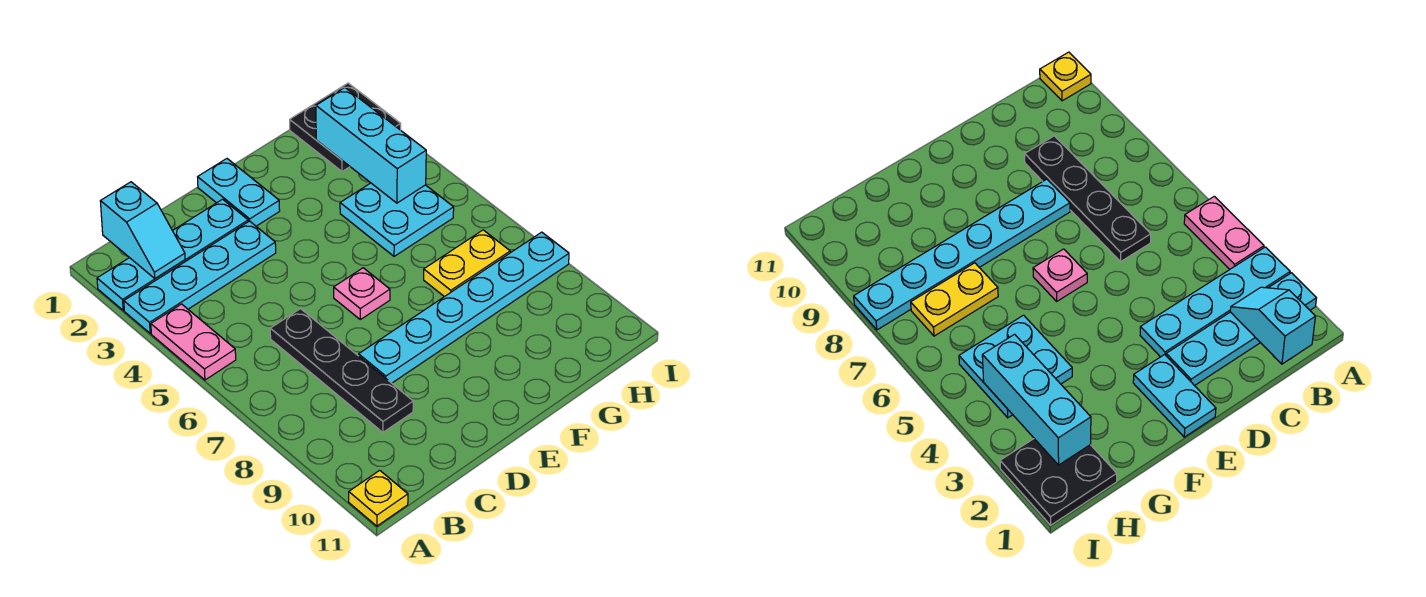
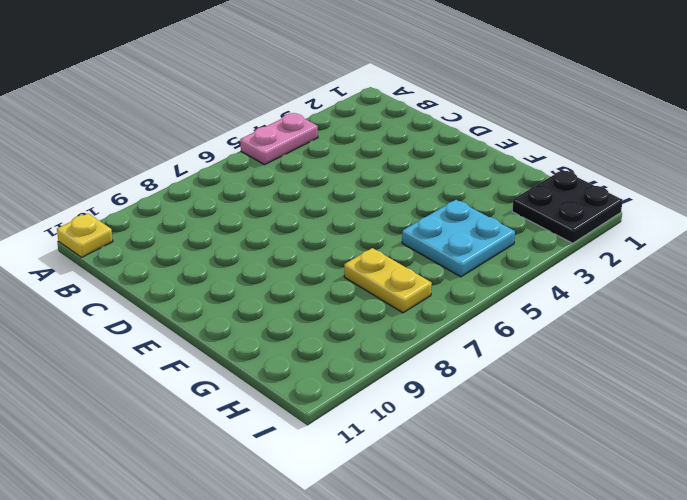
none -> cyan 1x4 plate [97,199,248,310]
none -> cyan 1x4 plate [124,221,276,333]
none -> black 1x4 plate [270,309,413,432]

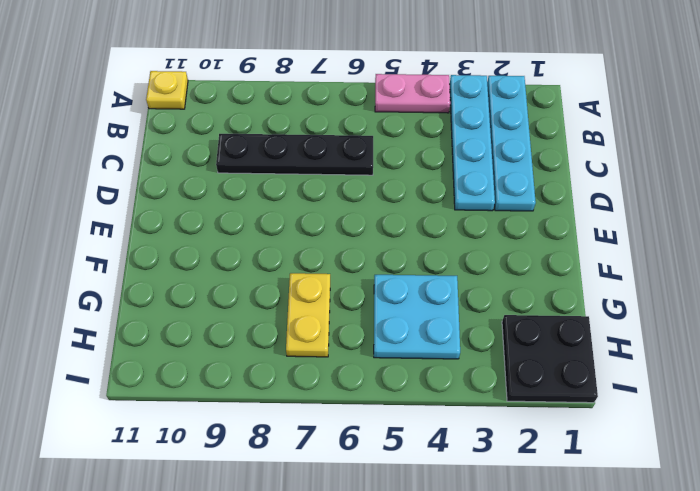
none -> cyan 1x6 plate [359,232,569,383]
none -> cyan 1x2 plate [198,159,280,226]
none -> pink 1x1 plate [334,268,390,319]

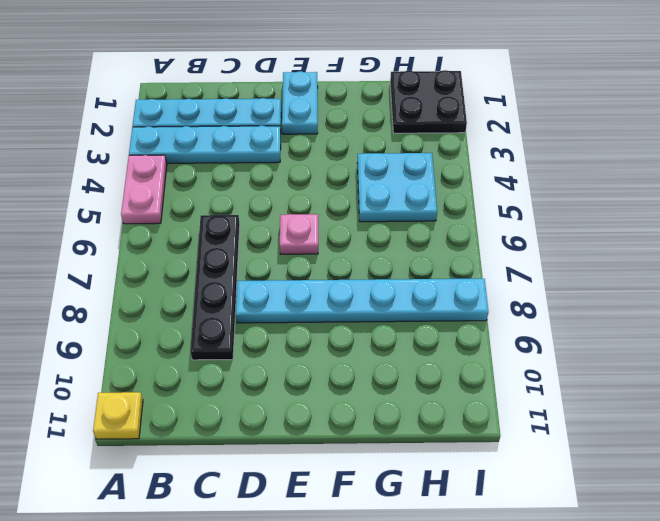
none -> yellow 1x2 plate [424,230,510,297]
none -> cyan 1x2 slope [100,182,185,278]
none -> cyan 1x3 brick [316,88,426,203]

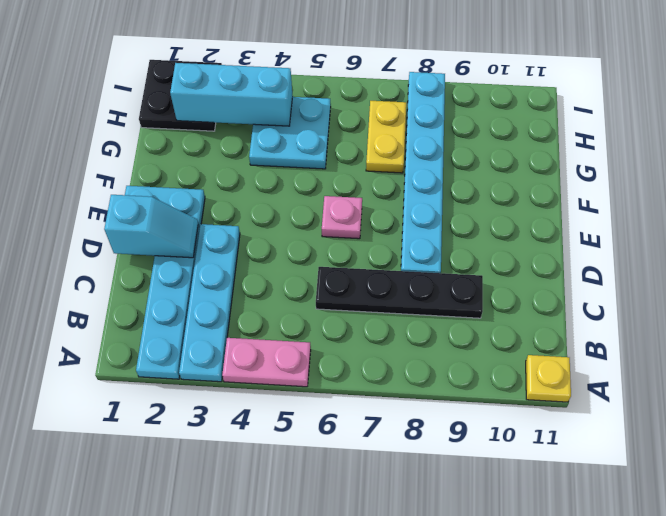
cyan 1x2 slope [104,195,198,258] -> cyan 1x2 slope moved to [100,182,185,278]

